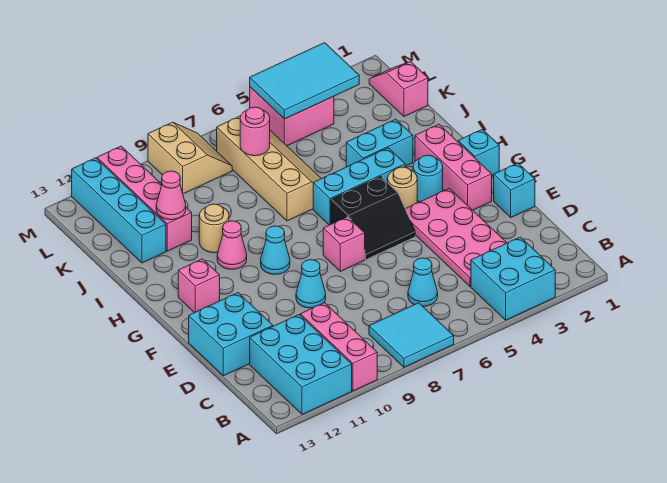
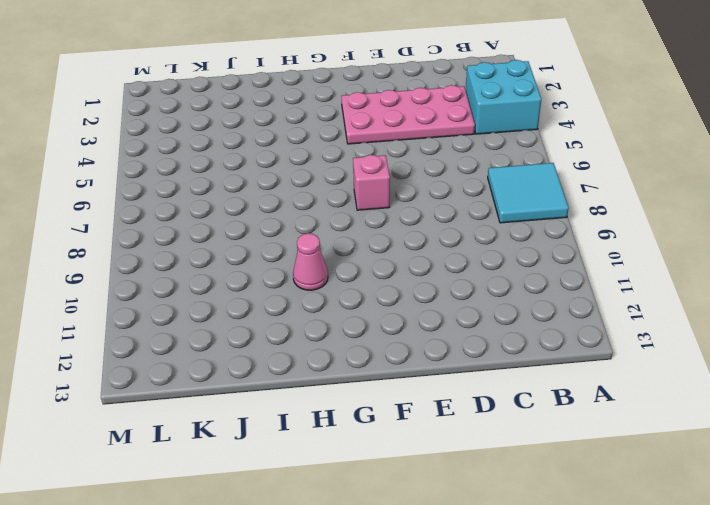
none -> pink 1x3 brick [300,303,377,391]
none -> cyan 2x3 brick [250,315,352,415]
none -> cyan 1x1 cone [408,258,438,306]
none -> cyan 2x2 brick [189,293,273,376]

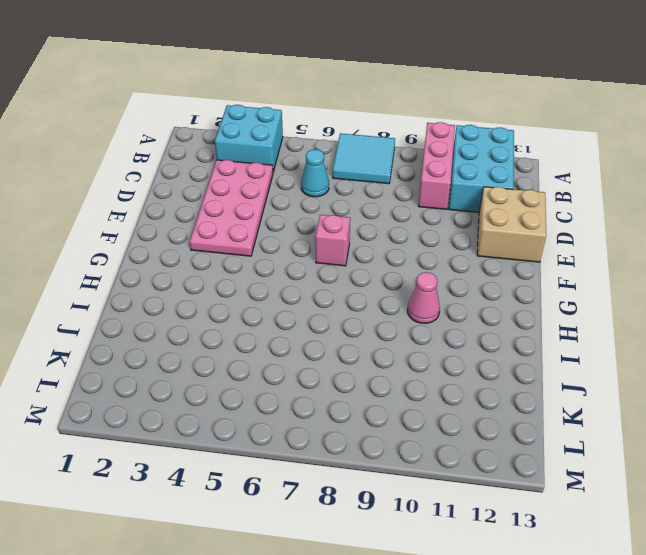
tan 2x2 brick [477,187,546,262] -> cyan 2x2 brick [189,293,273,376]
none -> cyan 1x1 brick [494,163,535,217]
none -> cyan 1x1 cone [296,260,326,308]
none -> pink 1x3 brick [415,124,492,210]
none -> black 2x2 slope [331,177,415,260]

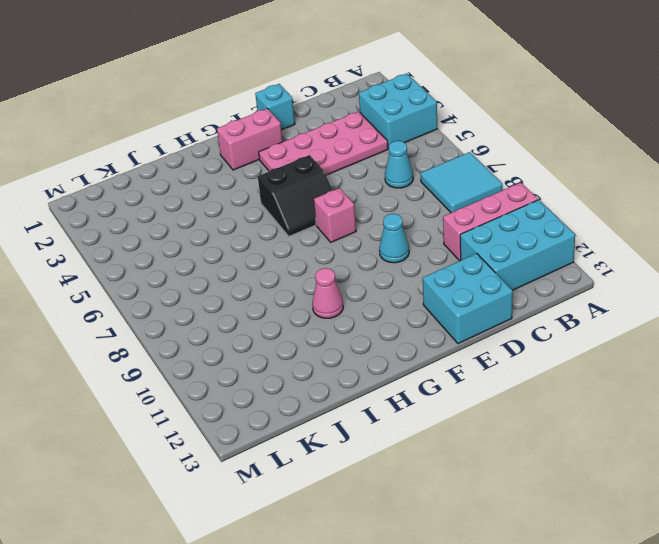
pink 1x2 brick [217,108,283,170] -> pink 1x3 brick [415,124,492,210]
black 2x2 slope [258,155,332,236] -> black 2x2 slope turned to [331,177,415,260]
none -> cyan 1x1 brick [458,129,499,176]
none -> cyan 1x1 round brick [413,155,443,202]
none -> tan 1x1 round brick [388,167,417,209]
none -> cyan 1x1 cone [261,226,290,274]

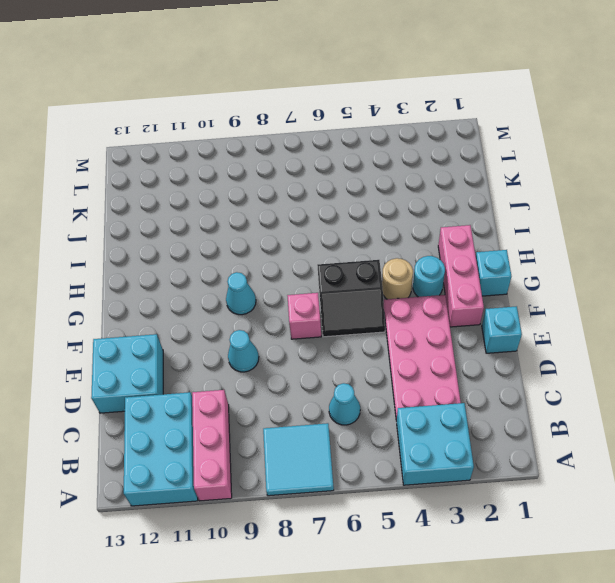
none -> pink 1x1 brick [178,259,220,313]
none -> cyan 1x3 brick [313,148,405,225]
none -> pink 1x1 cone [217,221,247,269]
none -> cyan 1x2 brick [346,119,413,167]

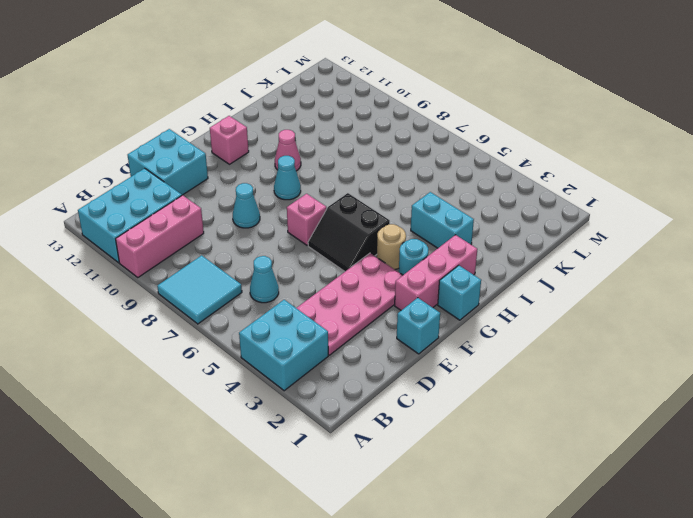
none -> cyan 1x3 brick [313,148,405,225]
none -> tan 2x4 slope [217,116,321,221]
none -> tan 1x1 round brick [199,204,229,253]
none -> pink 1x4 brick [97,146,192,251]

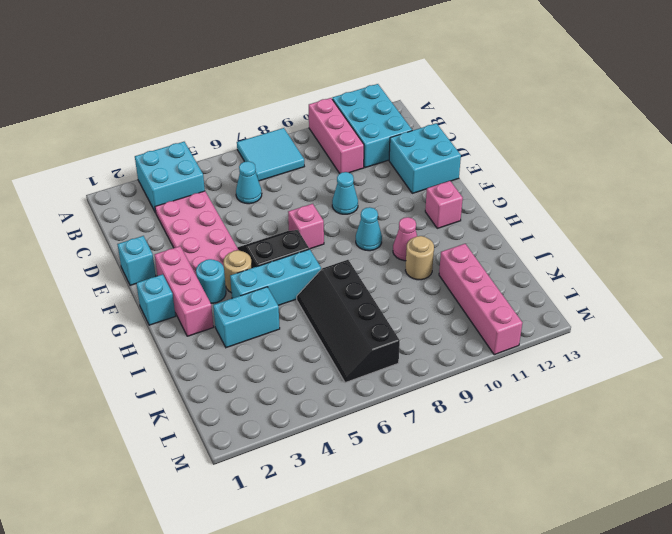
black 2x4 slope [297,260,400,383] -> tan 2x4 slope [217,116,321,221]
none -> cyan 1x4 brick [72,158,166,263]
none -> pink 1x2 slope [369,62,428,117]
none -> pink 2x2 brick [250,87,334,146]
none -> tan 2x2 slope [148,122,232,194]

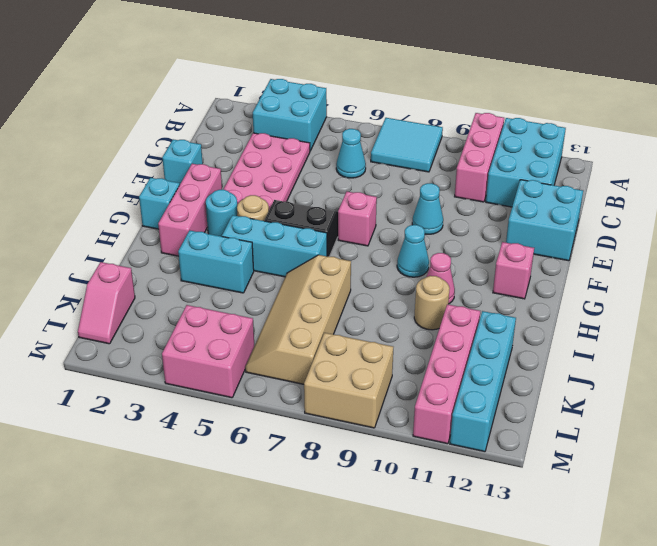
tan 2x2 brick [304,333,393,428] -> tan 2x2 slope [148,122,232,194]
none -> pink 1x1 cone [156,171,186,220]
none -> pink 1x1 round brick [240,107,270,156]
none -> cyan 2x3 tile [250,43,359,119]

